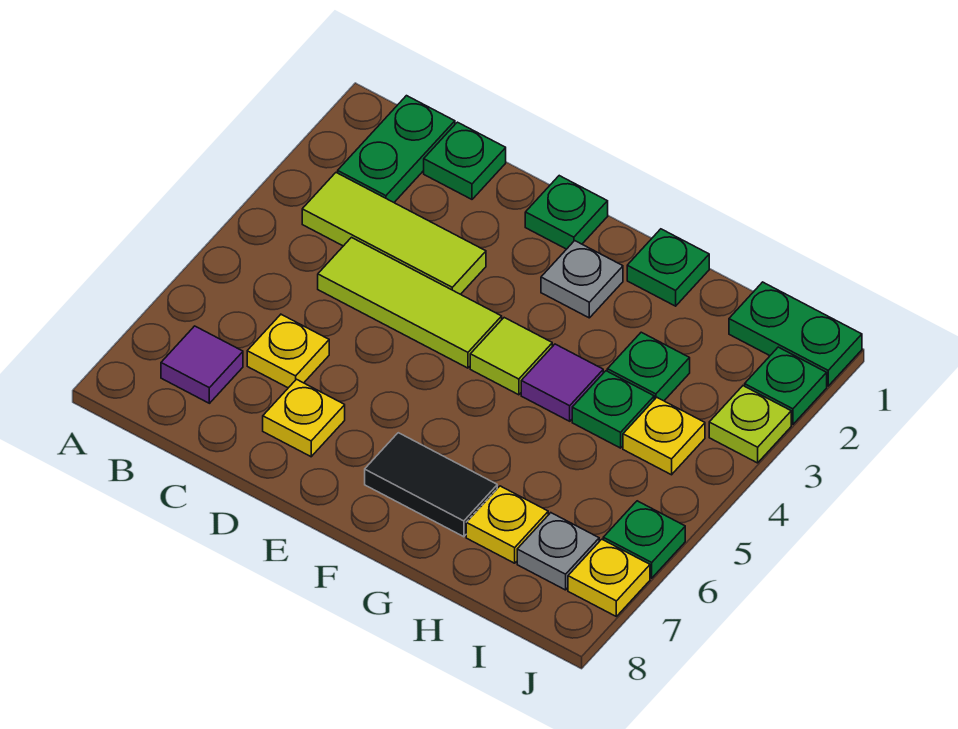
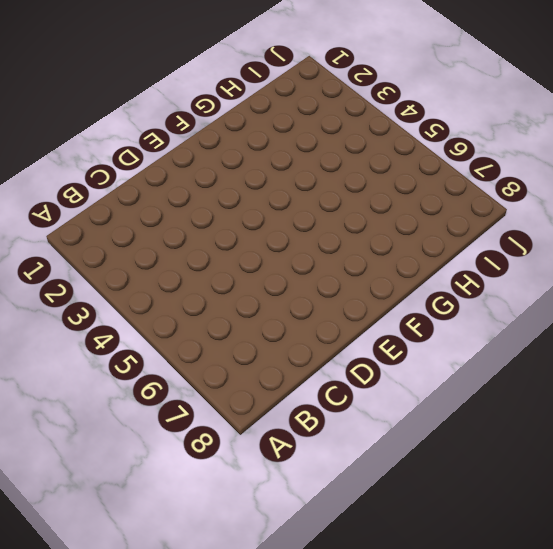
none -> green 1x2 plate [338,96,455,202]
none -> lime 1x3 tile [302,173,486,294]
none -> purple 1x1 tile [161,326,243,403]

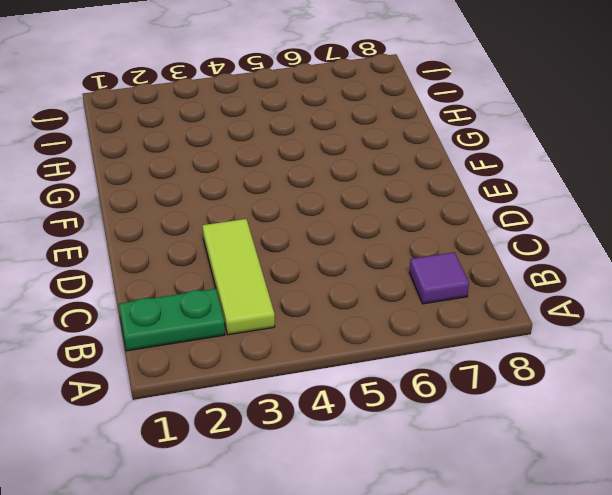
none -> green 1x1 plate [424,122,506,199]
none -> lime 1x3 tile [318,238,502,368]
none -> yellow 1x1 plate [247,314,329,388]

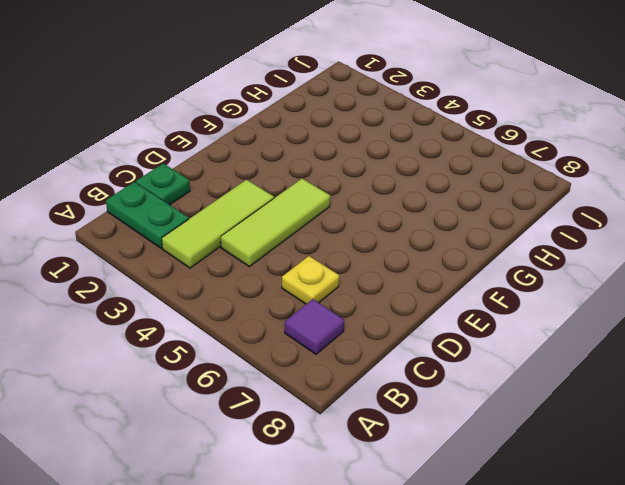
none -> yellow 1x1 plate [263,379,345,457]
none -> green 1x1 plate [525,176,608,249]
none -> grey 1x1 plate [541,241,623,318]

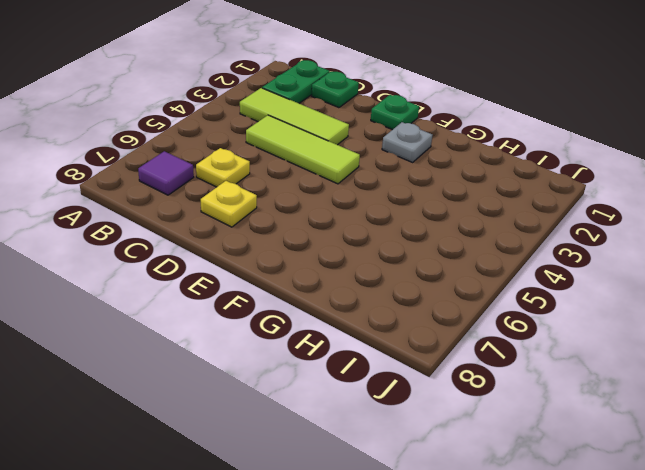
none -> lime 1x1 tile [470,318,552,395]
none -> black 1x2 tile [365,433,497,537]
none -> green 1x1 plate [627,229,709,306]

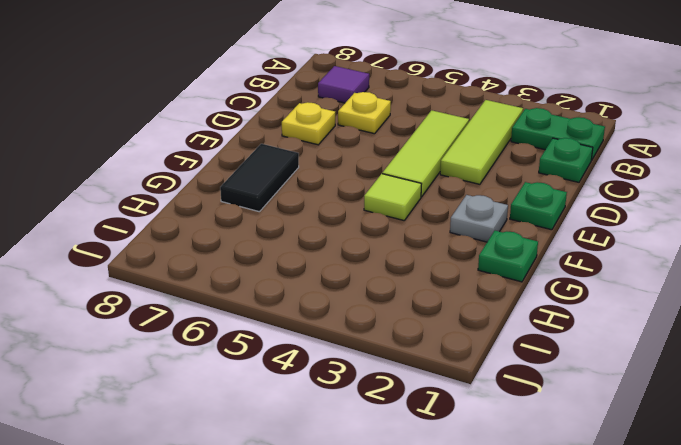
none -> purple 1x1 tile [521,344,603,421]
none -> green 1x1 plate [607,332,690,401]
none -> green 1x1 plate [572,371,654,448]

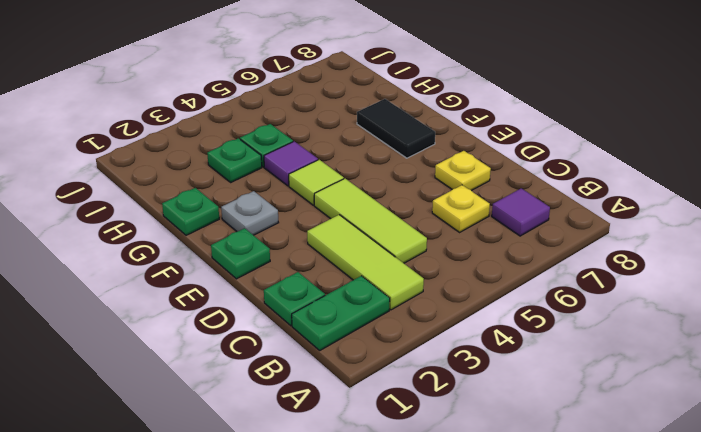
none -> yellow 1x1 plate [466,486,548,563]
none -> green 1x2 plate [729,282,862,386]
none -> yellow 1x1 plate [623,397,705,475]

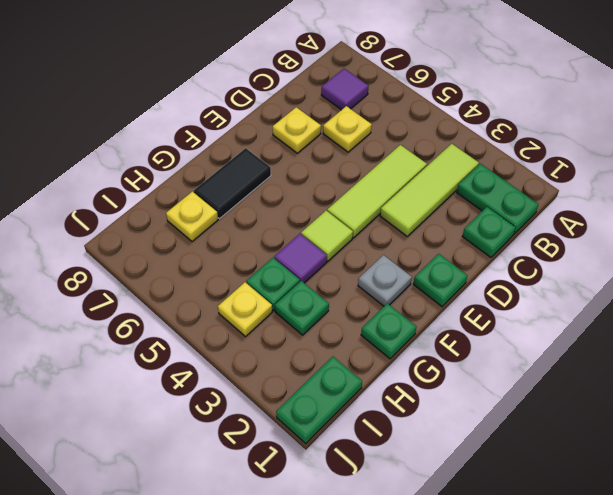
none -> grey 1x1 plate [517,513,599,590]
none -> green 1x1 plate [745,347,827,424]
none -> lime 1x1 plate [709,386,791,463]

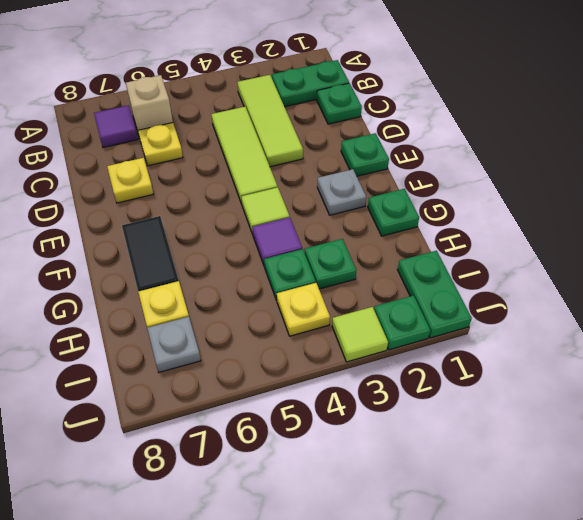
tan 1x1 brick [126,75,173,134] -> none
lime 1x1 tile [332,307,388,362] -> lime 1x1 plate [709,386,791,463]
none -> green 1x1 plate [603,501,685,578]
none -> yellow 1x1 plate [568,539,650,616]

